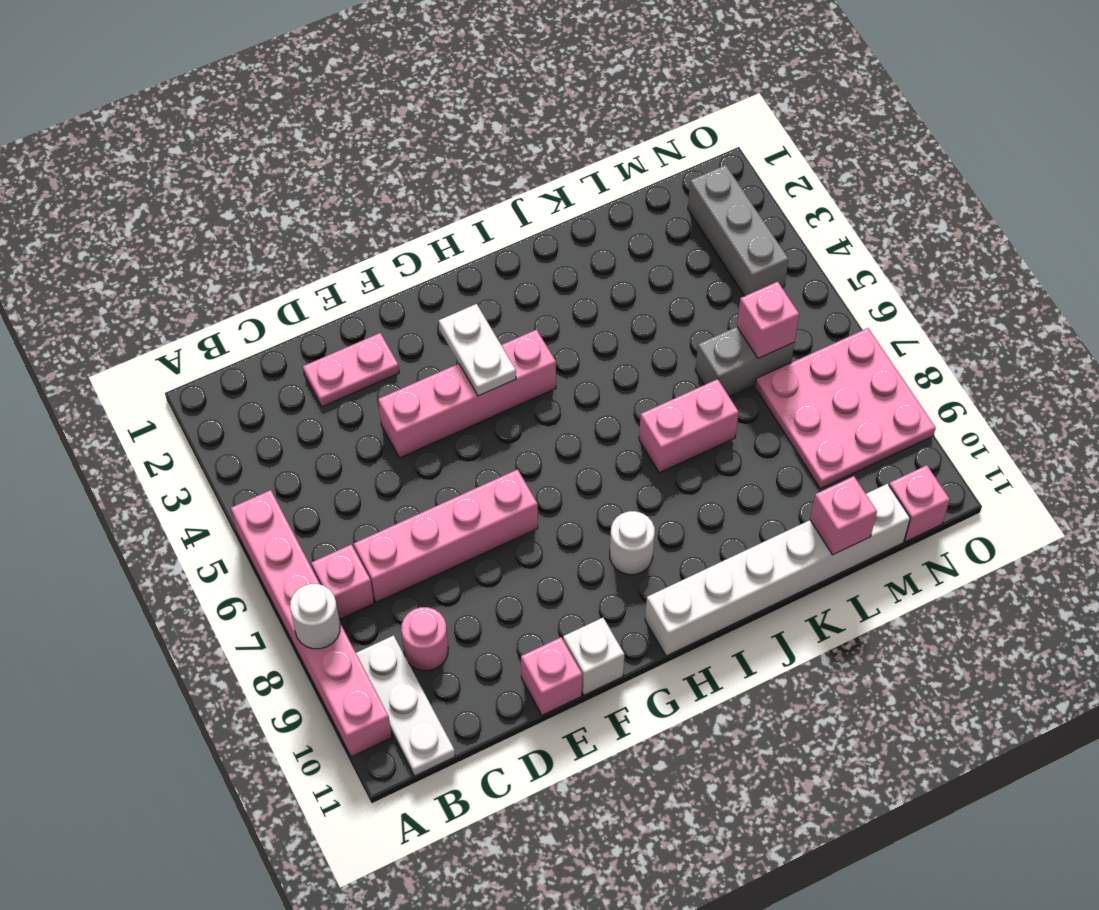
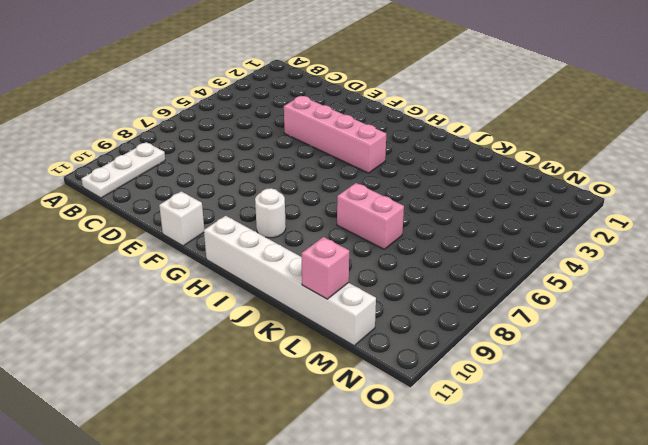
none -> pink 1x6 brick [231,490,392,757]
none -> pink 1x1 brick [311,545,374,620]
none -> pink 1x4 brick [354,469,538,603]

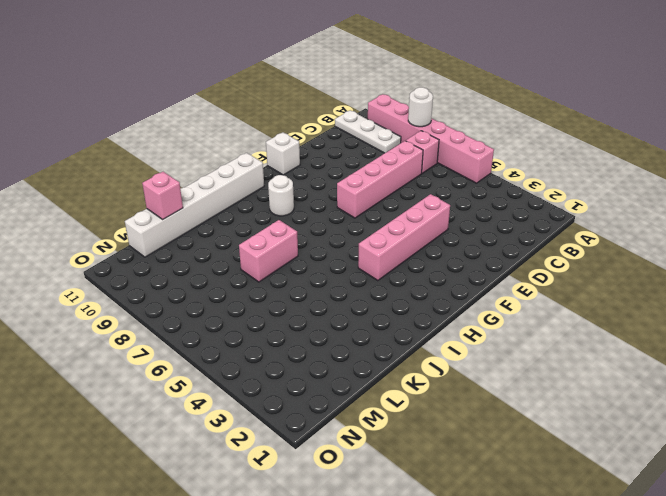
none -> pink 1x1 round brick [401,607,448,671]
none -> pink 1x2 plate [303,333,399,407]
none -> pink 1x1 brick [521,637,582,715]

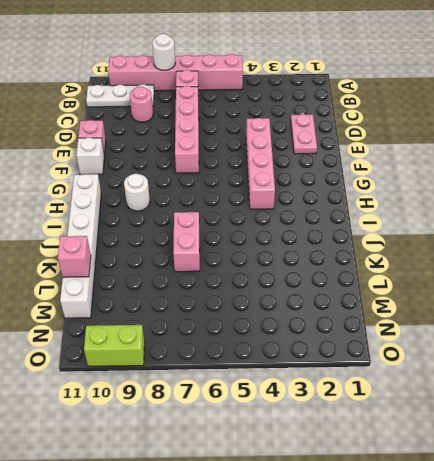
lime 1x2 brick [84,325,145,366] -> pink 3x3 plate [755,328,936,489]
none -> grey 1x2 brick [695,327,794,397]
none -> grey 1x3 brick [688,165,789,296]
none -> pink 1x1 brick [889,465,950,542]

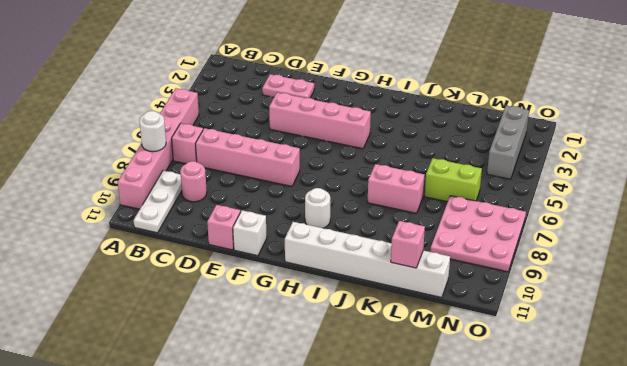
lime 1x2 brick [425,158,482,202] -> grey 1x2 brick [695,327,794,397]
none -> pink 1x1 brick [889,465,950,542]
none -> white 1x2 plate [439,304,516,396]
none -> pink 1x1 brick [737,282,799,358]

